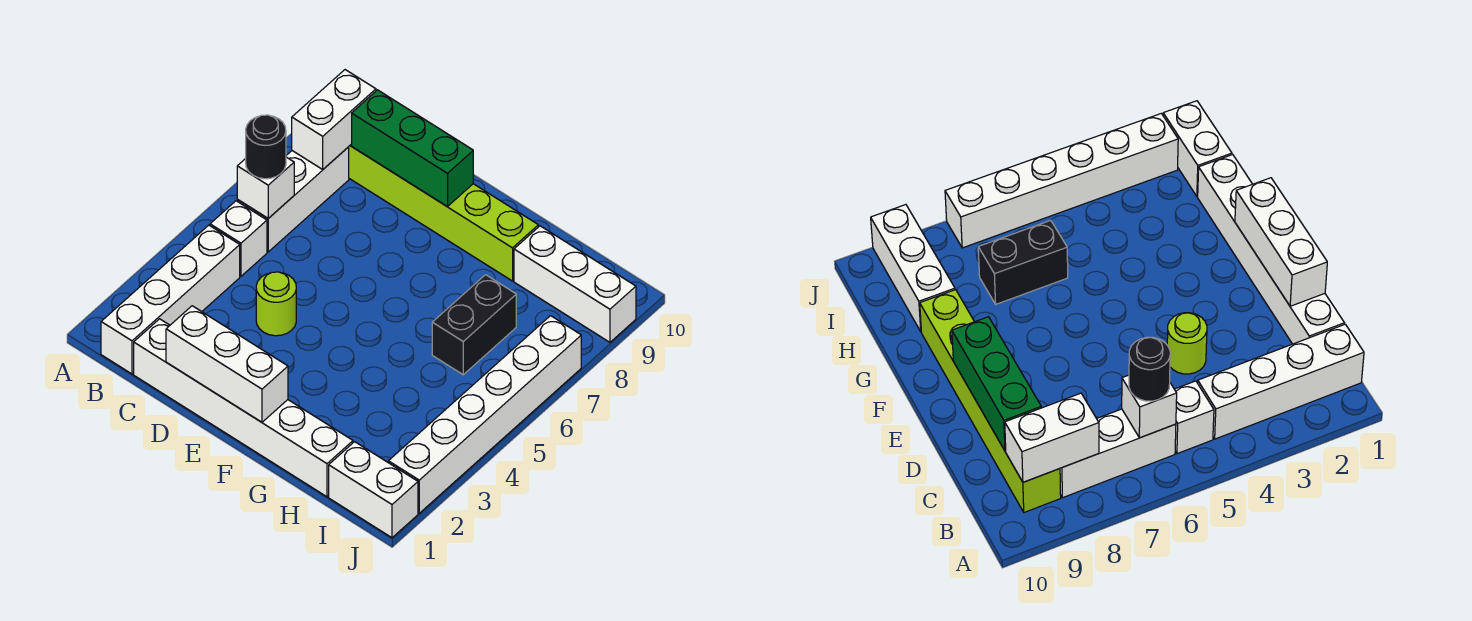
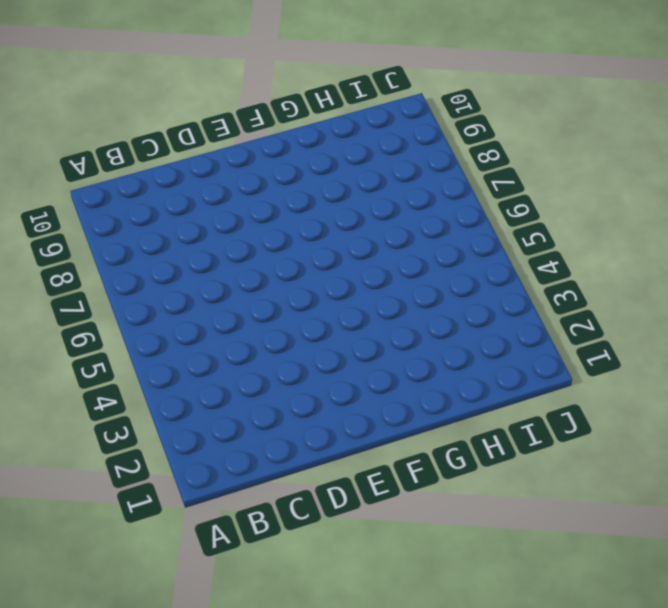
none -> white 1x4 brick [101,225,240,374]
none -> white 1x1 brick [210,201,267,276]
none -> white 1x3 brick [237,147,349,252]

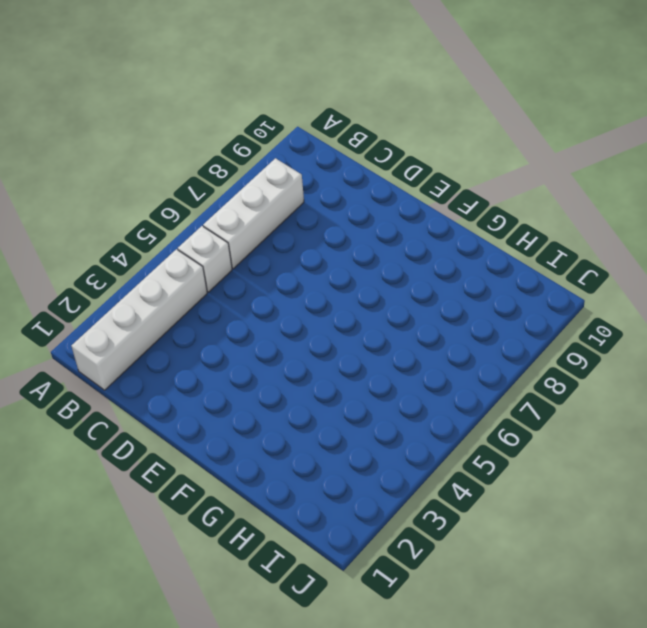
none -> lime 1x6 brick [349,144,538,281]
none -> white 1x6 brick [134,319,353,497]
none -> lime 1x1 round brick [256,272,296,336]

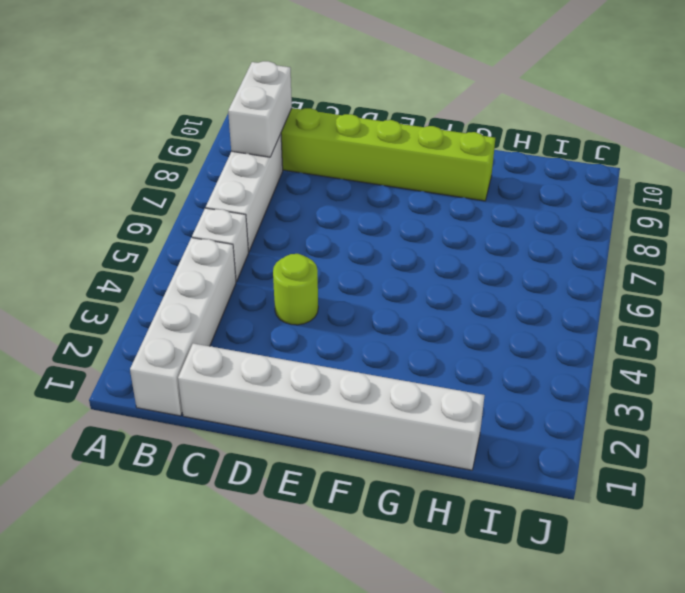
none -> black 1x2 brick [432,275,516,375]
none -> white 1x3 brick [514,226,636,342]
none -> white 1x2 brick [329,442,418,538]

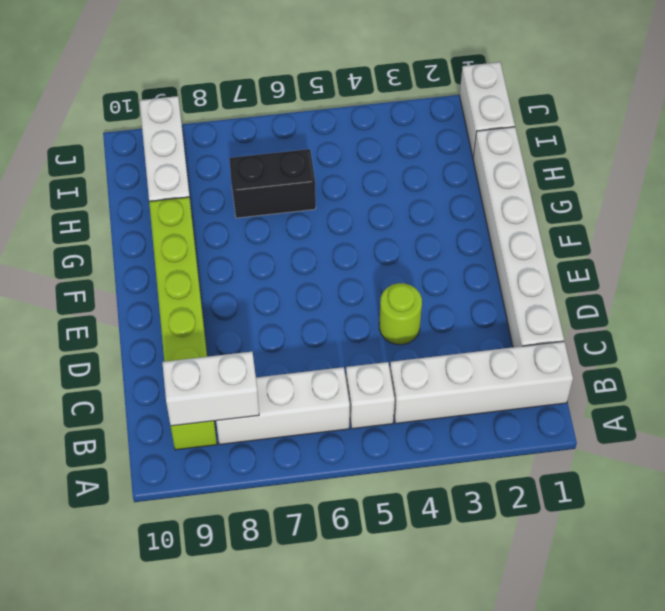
none -> white 1x6 brick [388,316,581,513]
none -> white 1x1 brick [237,157,294,218]
none -> green 1x3 brick [352,90,473,207]

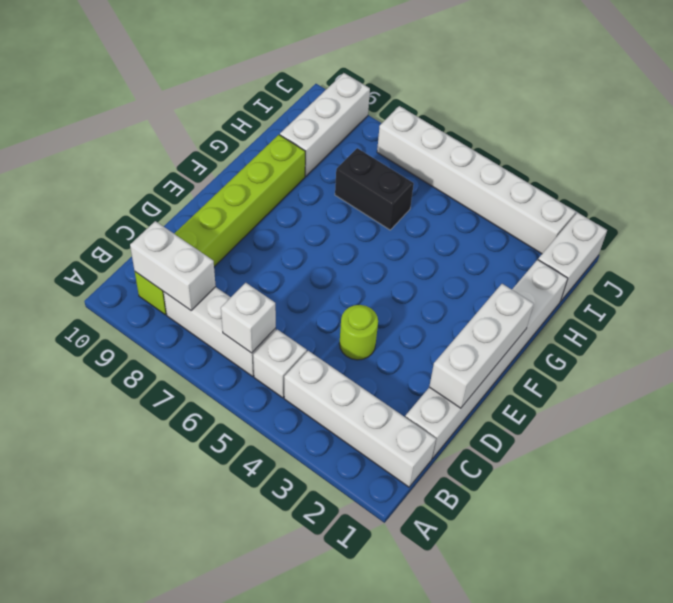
none -> green 1x3 brick [352,90,473,207]
none -> black 1x1 round brick [246,115,286,179]

